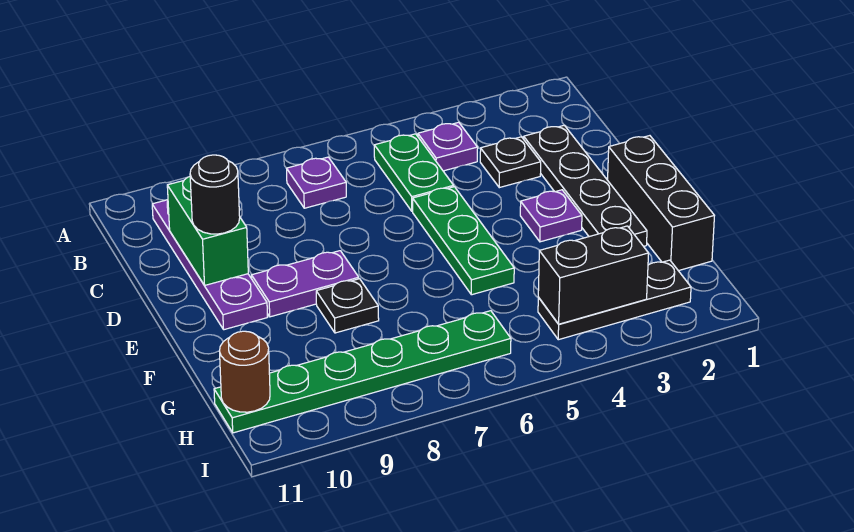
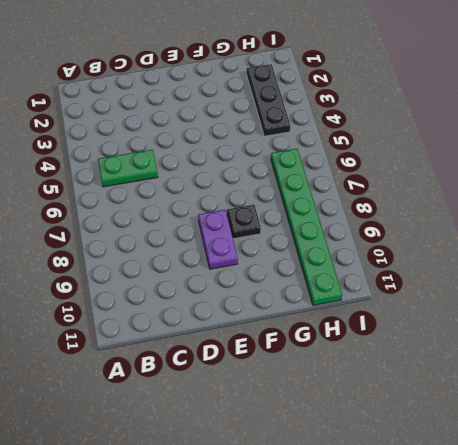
none -> purple 1x1 plate [418,122,478,171]
none -> purple 1x1 plate [287,157,346,208]
none -> purple 1x4 plate [152,200,267,330]

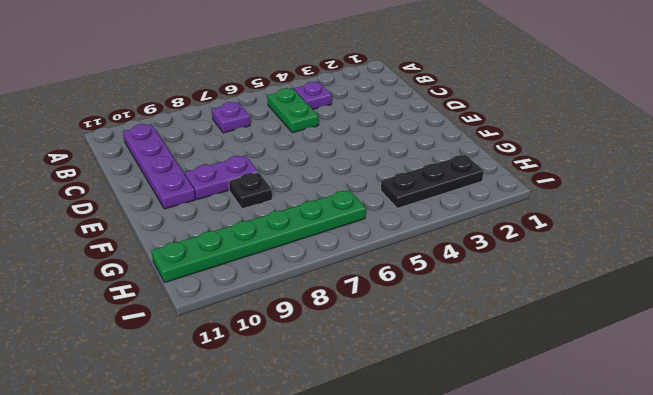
none -> black 1x4 plate [524,125,647,246]
none -> black 1x1 plate [480,137,541,188]
none -> green 1x3 plate [413,187,514,295]

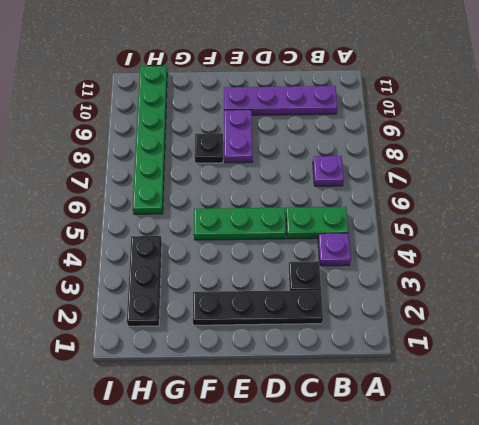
none -> black 1x3 brick [608,136,714,271]
none -> purple 1x1 plate [520,190,582,242]
none -> green 1x2 brick [167,177,248,285]

